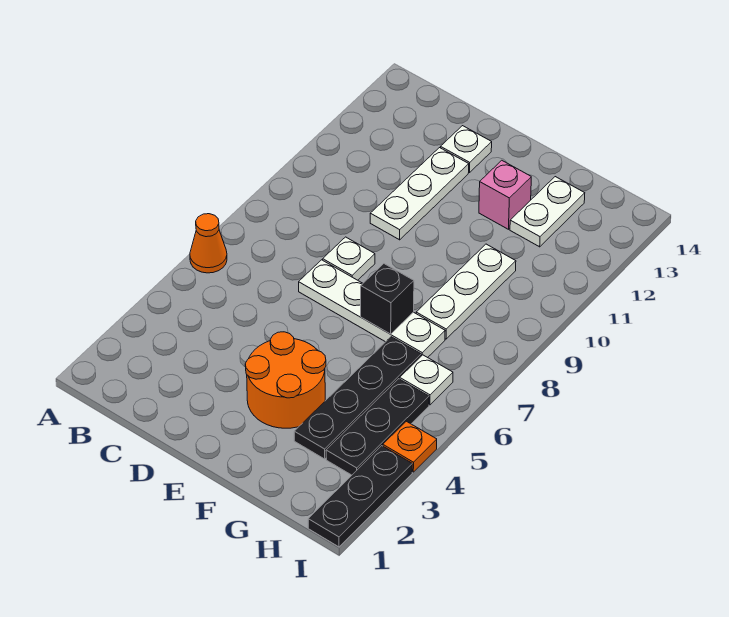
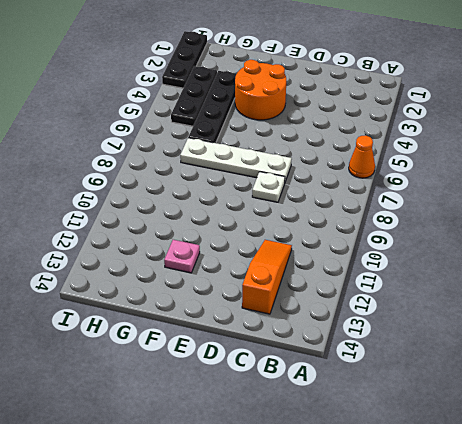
orange 1x3 slope [242,240,292,314] -> none
pink 1x1 plate [164,240,200,273] -> pink 1x1 brick [479,160,531,229]
none -> white 1x3 plate [370,148,469,240]
none -> white 1x1 plate [441,126,492,173]
none -> white 1x3 plate [416,244,516,339]

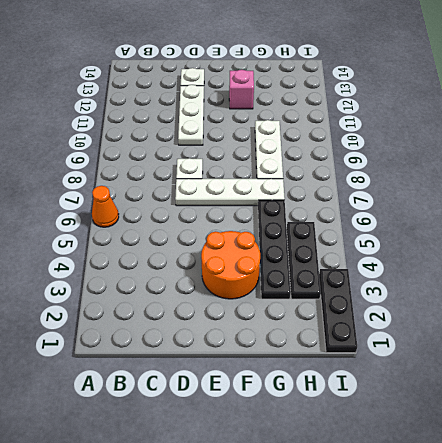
none -> white 1x2 plate [510,177,585,247]
none -> white 1x1 plate [400,355,453,405]
none -> orange 1x1 plate [383,421,437,472]

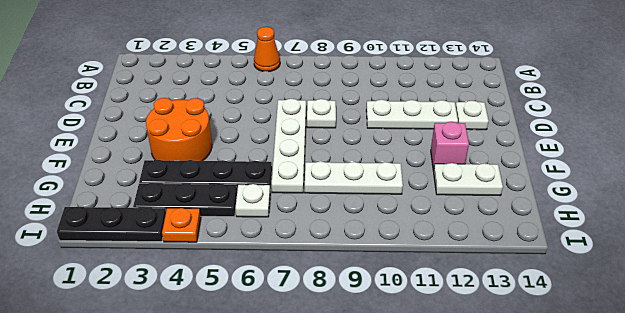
none -> black 1x1 brick [361,264,414,334]

